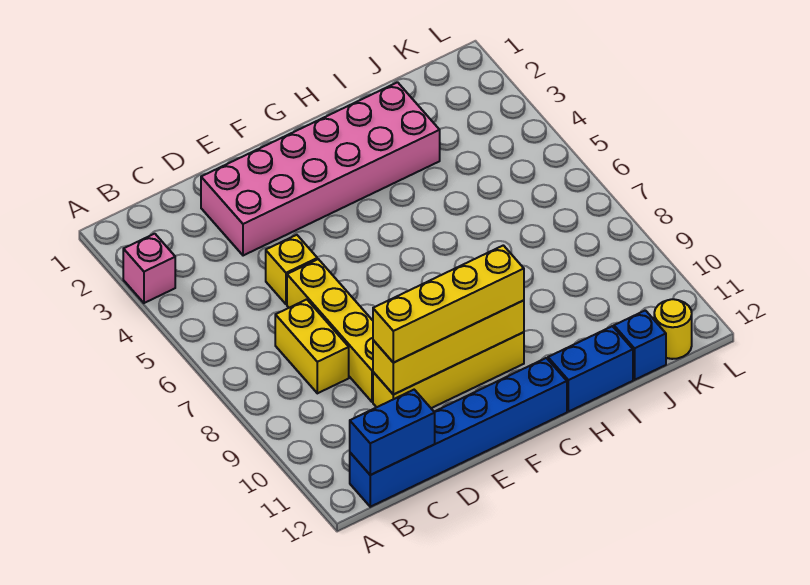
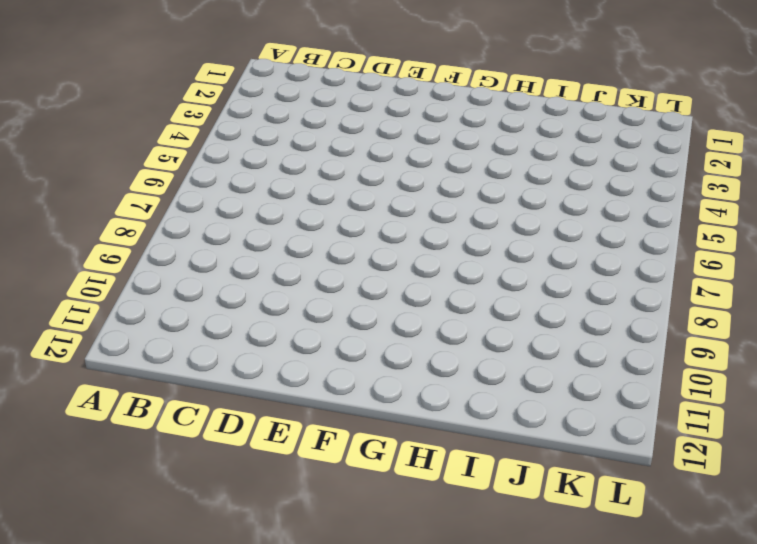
none -> pink 1x1 brick [123,234,175,303]
none -> blue 1x6 brick [350,358,567,507]
none -> yellow 1x2 brick [275,299,349,393]

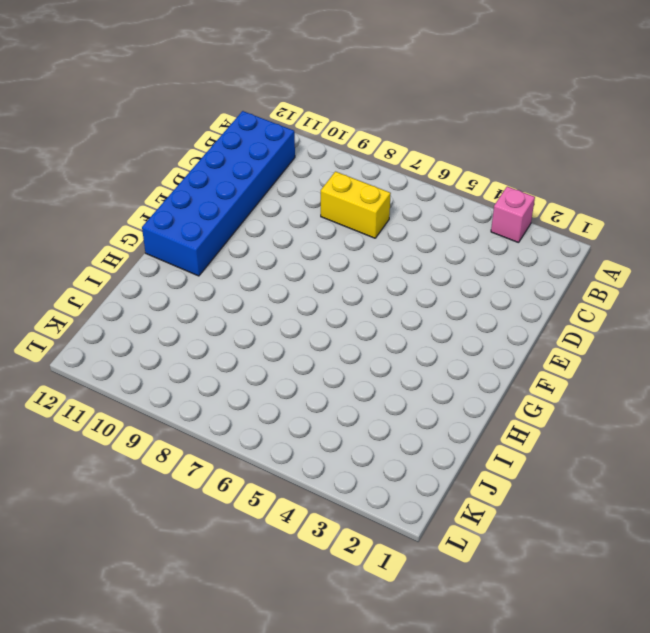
blue 2x6 brick [142,111,295,276] -> blue 1x6 brick [350,358,567,507]
none -> pink 2x6 brick [201,82,440,256]
none -> yellow 1x1 brick [266,235,317,304]
none -> yellow 1x4 brick [287,259,373,402]

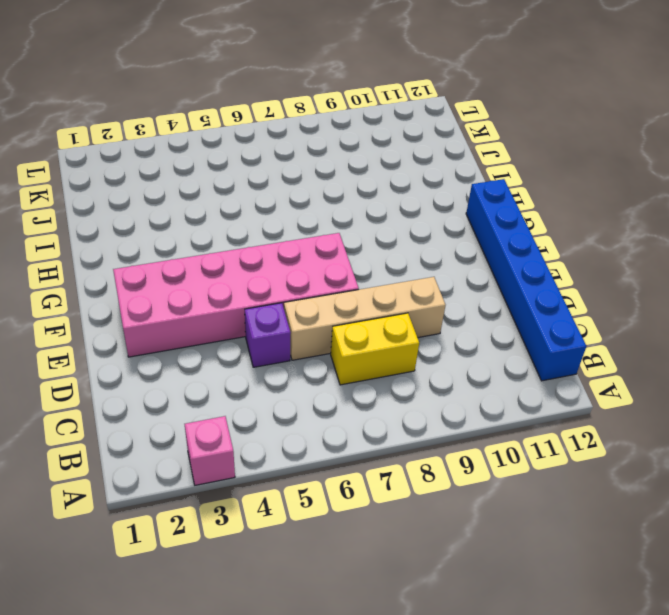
purple 1x1 brick [245,303,291,367] -> yellow 1x1 brick [266,235,317,304]
tan 1x4 brick [284,277,445,360] -> yellow 1x4 brick [287,259,373,402]
pink 2x6 brick [113,233,359,357] -> pink 2x6 brick turned to [201,82,440,256]
none -> yellow 1x4 brick [373,332,524,408]
none -> blue 1x2 brick [548,326,633,412]
none -> blue 1x1 brick [614,310,666,380]

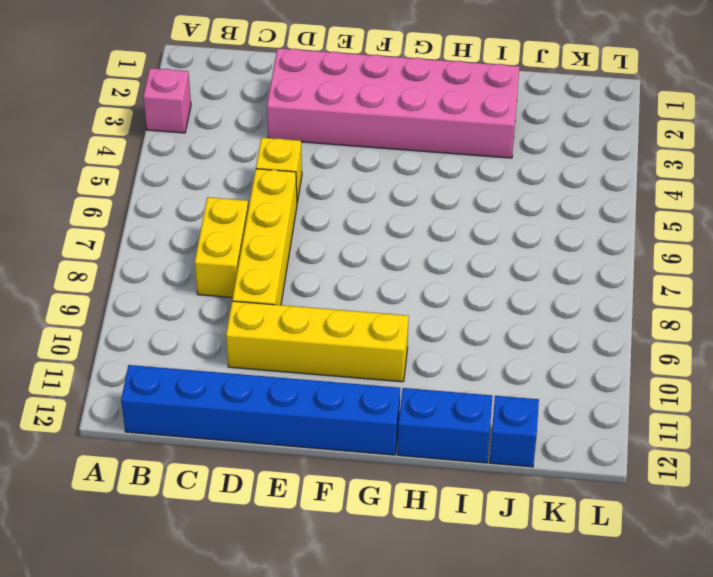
none -> yellow 1x1 round brick [654,299,692,359]
none -> blue 1x2 brick [350,390,435,475]
none -> yellow 1x4 brick [373,300,524,395]

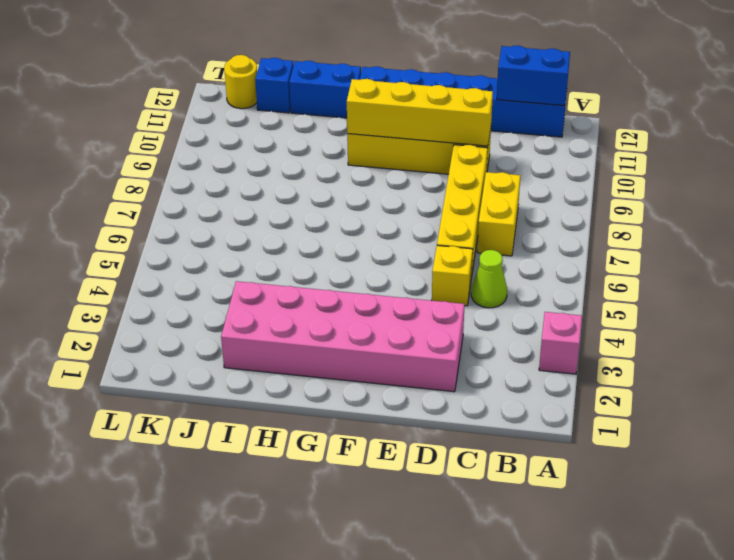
lime 1x1 cone [471,250,507,308] -> none
none -> yellow 1x4 brick [373,245,524,363]

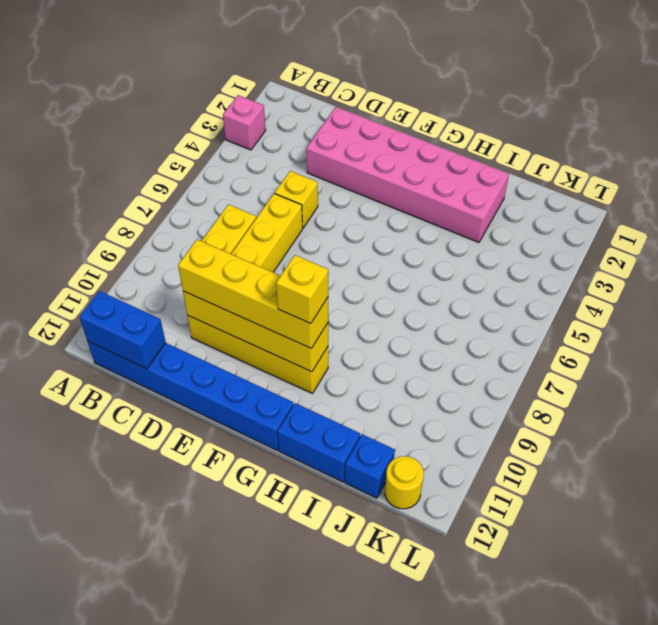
yellow 1x1 brick [276,255,328,324] -> none

